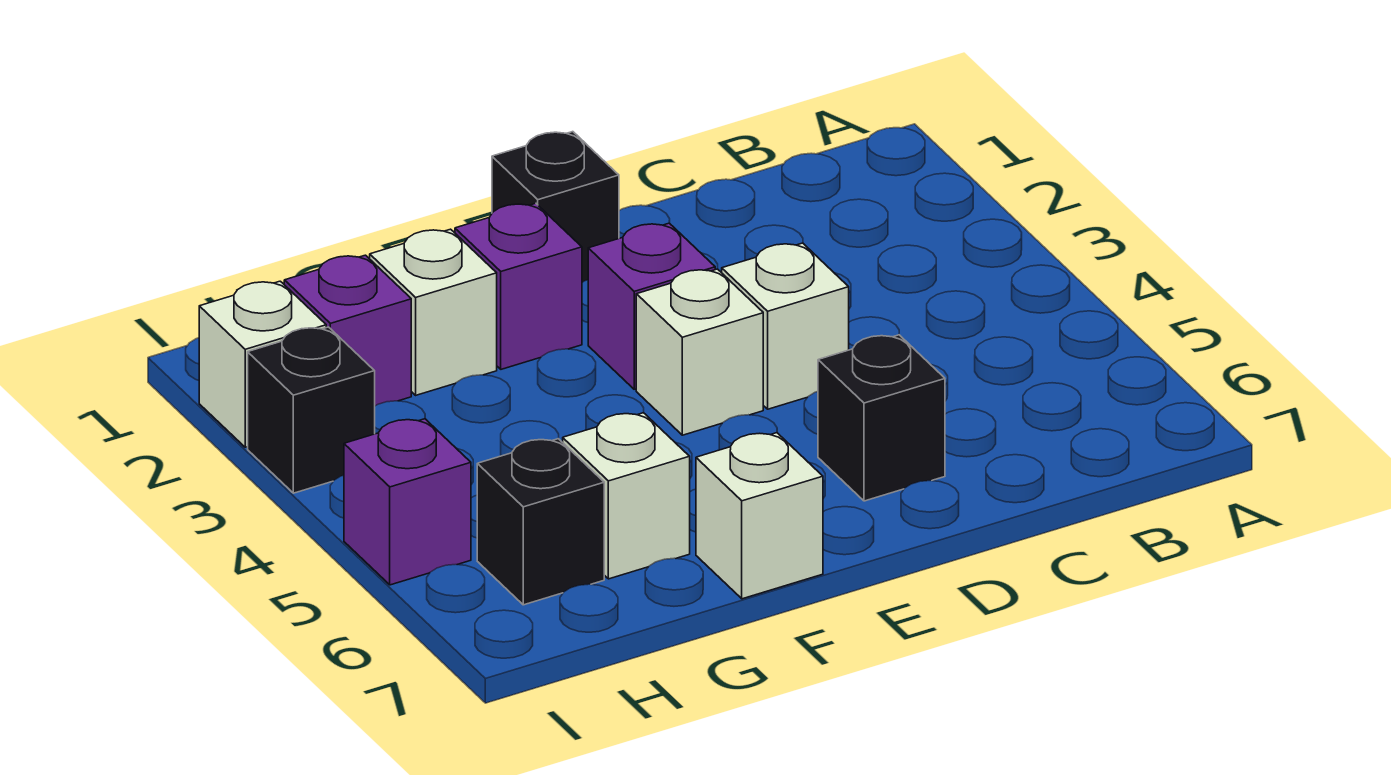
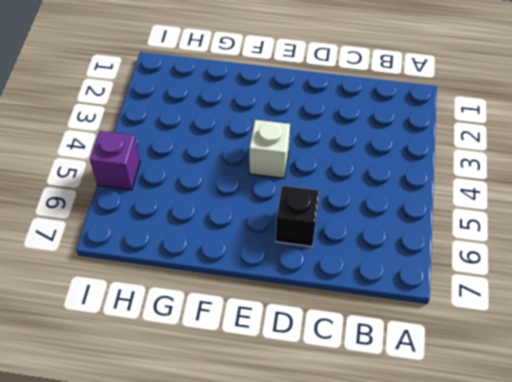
none -> white 1x1 brick [722,243,849,409]
none -> black 1x1 brick [492,132,619,282]
none -> purple 1x1 brick [588,223,715,389]

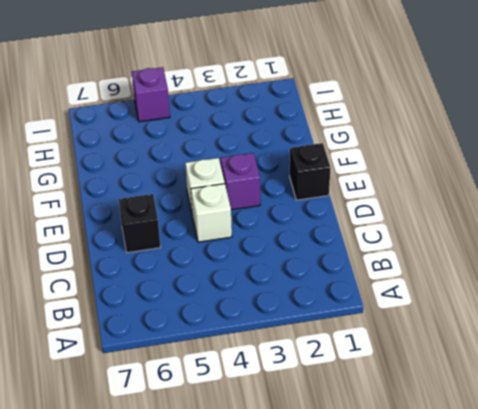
none -> purple 1x1 brick [455,203,582,369]
none -> white 1x1 brick [696,433,823,599]
none -> white 1x1 brick [370,229,497,395]

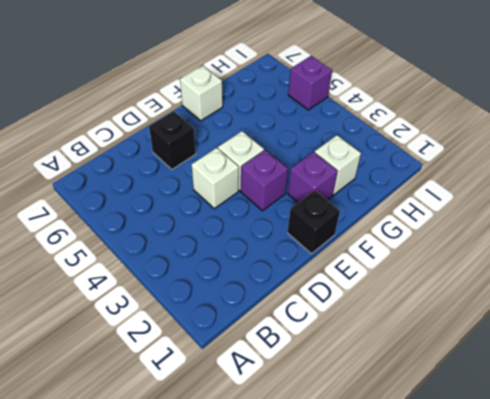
none -> white 1x1 brick [563,413,690,579]
none -> purple 1x1 brick [284,255,411,406]
none -> black 1x1 brick [477,439,604,605]

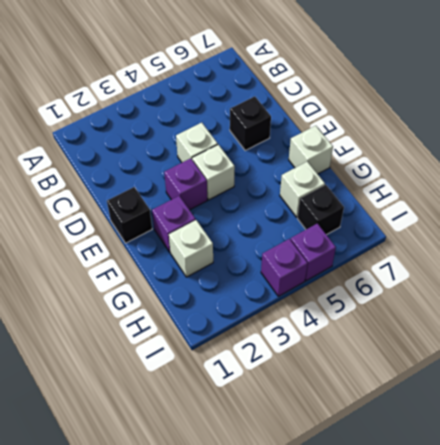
purple 1x1 brick [261,239,308,296] -> purple 1x1 brick moved to [284,255,411,406]
none -> white 1x1 brick [199,281,326,447]
none -> black 1x1 brick [248,327,375,493]

